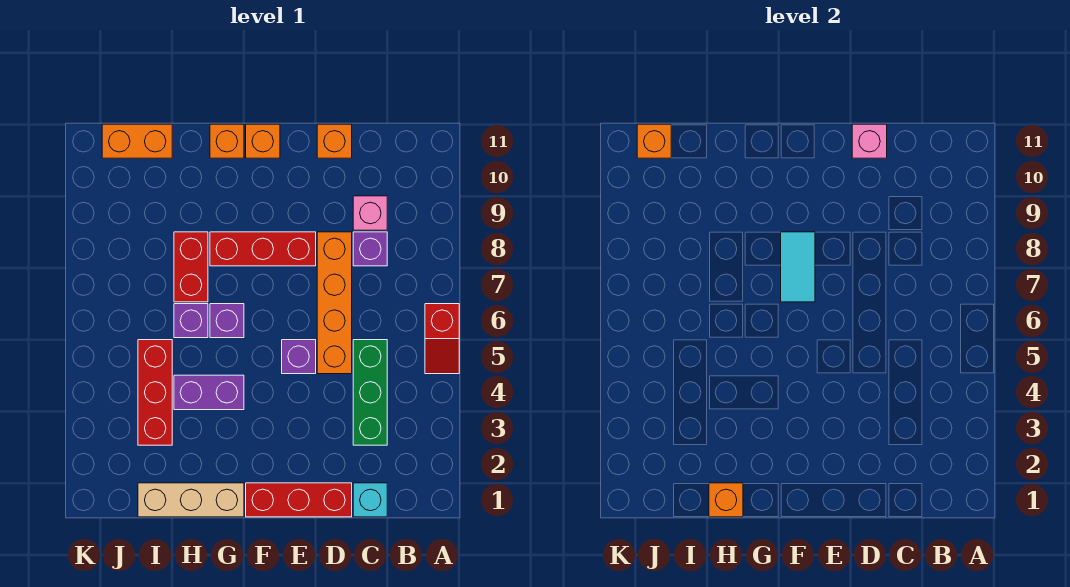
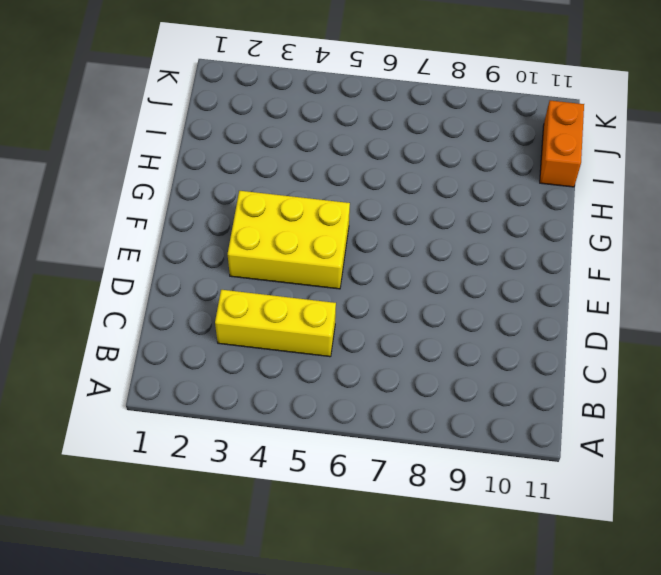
yellow 1x3 brick [215,290,336,357] -> green 1x3 brick [353,340,387,445]
yellow 2x3 brick [228,191,350,289] -> purple 1x1 brick [282,340,316,374]
none -> red 1x2 slope [425,304,459,374]
none -> cyan 1x1 brick [353,483,387,517]
none -> purple 1x1 brick [353,232,387,266]

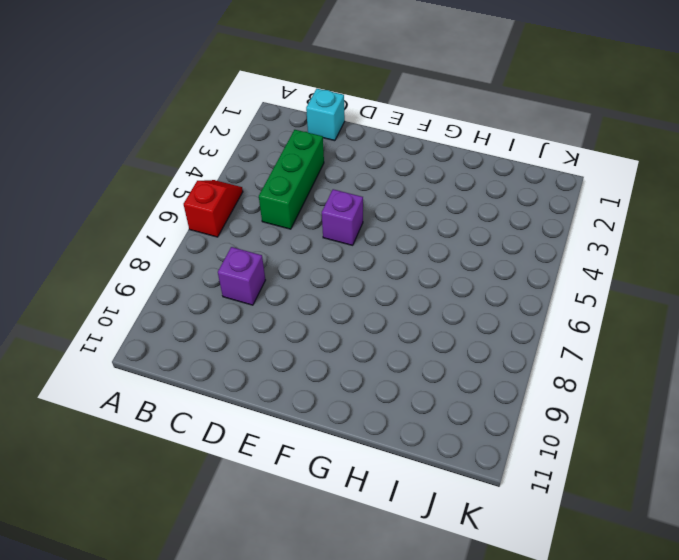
none -> pink 1x1 brick [353,196,387,230]
none -> red 1x3 brick [246,483,352,517]
none -> orange 1x4 brick [317,232,352,374]

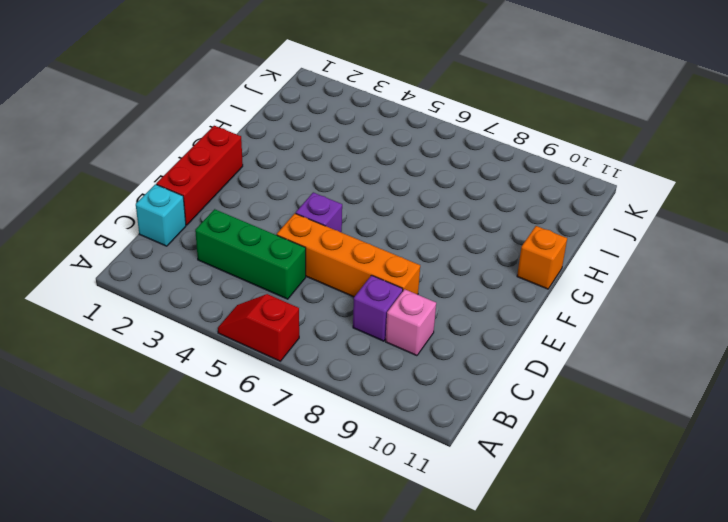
none -> orange 1x1 brick [317,124,352,158]
none -> red 1x3 brick [210,232,316,266]
none -> orange 1x1 brick [246,124,280,158]

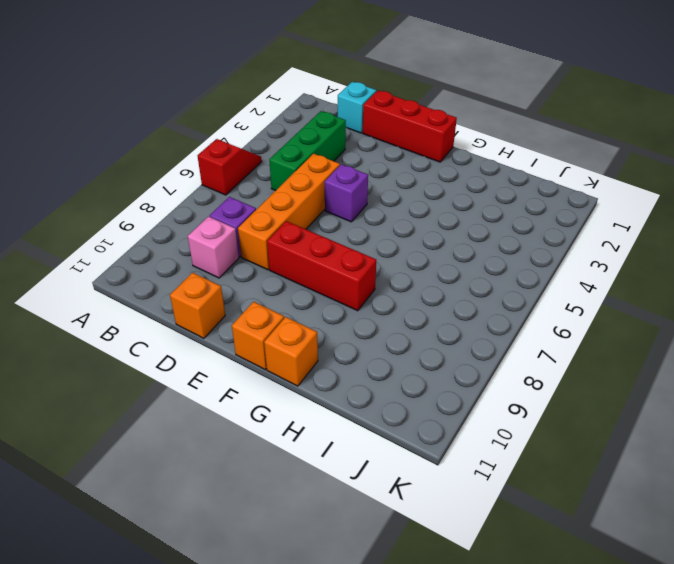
none -> tan 1x3 brick [138,483,244,517]
none -> purple 1x2 brick [174,375,244,410]
none -> purple 1x1 brick [210,304,244,338]

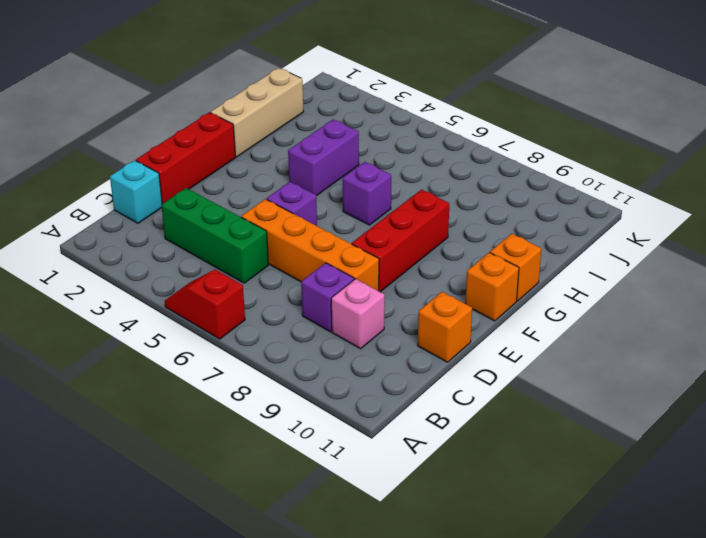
none -> purple 1x1 brick [174,304,208,338]
none -> red 1x2 brick [174,232,208,302]
none -> red 1x3 brick [138,340,172,445]

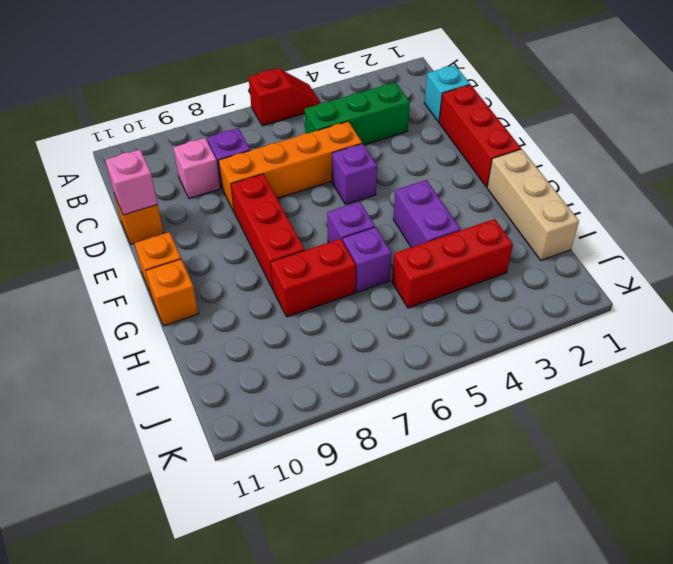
none -> orange 1x2 brick [102,124,172,158]
none -> cyan 1x2 tile [781,232,815,302]
none -> orange 1x1 brick [709,483,743,517]

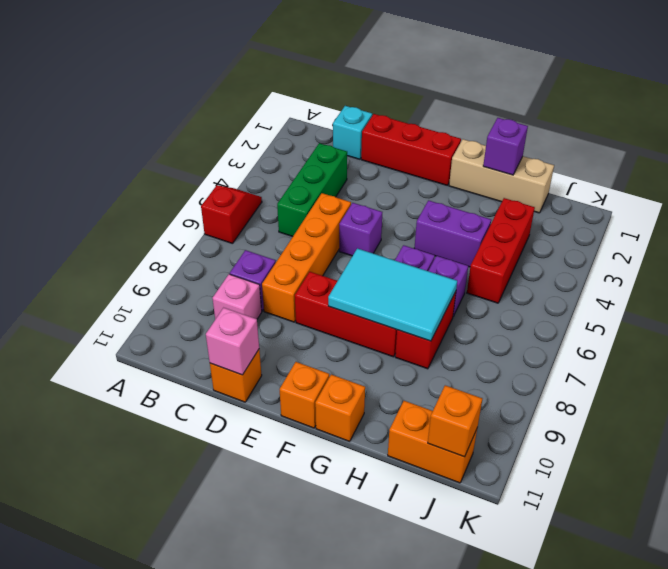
cyan 2x3 tile [328,248,457,341] -> cyan 1x2 tile [781,232,815,302]
purple 1x1 brick [483,118,528,175] -> orange 1x1 brick [709,483,743,517]

